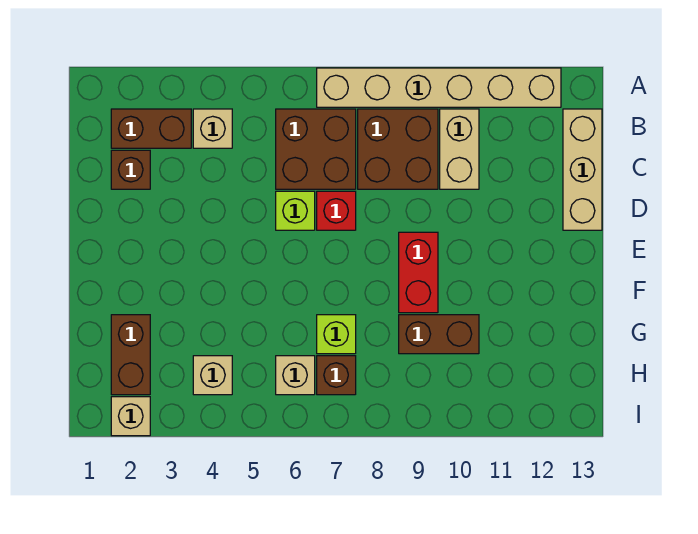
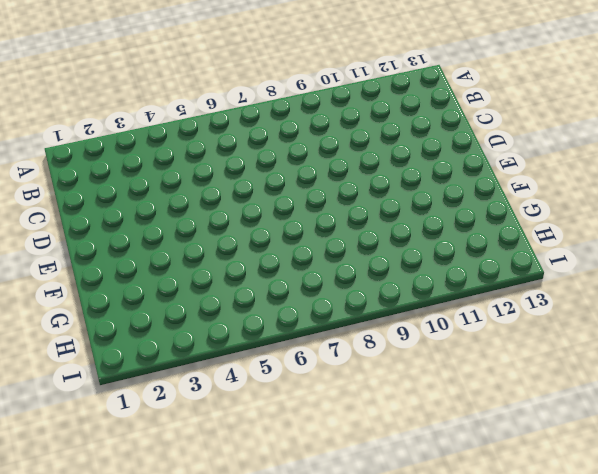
none -> tan 1x6 brick [317,68,561,107]
none -> brown 1x2 brick [111,109,191,148]
none -> tan 1x1 brick [193,109,232,148]

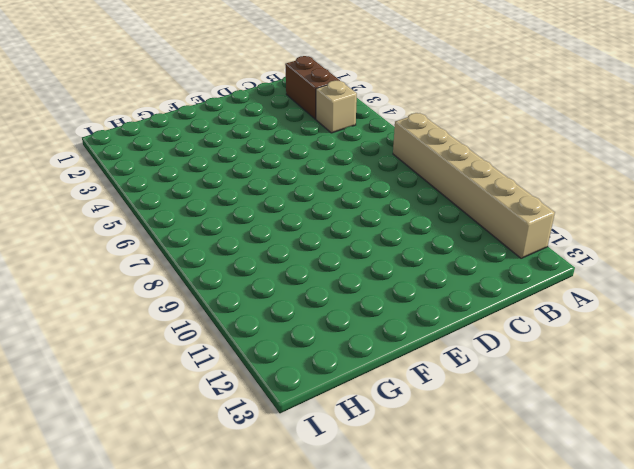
none -> brown 2x2 brick [276,109,356,189]
none -> brown 2x2 brick [358,109,438,189]
none -> tan 1x2 brick [440,109,479,189]

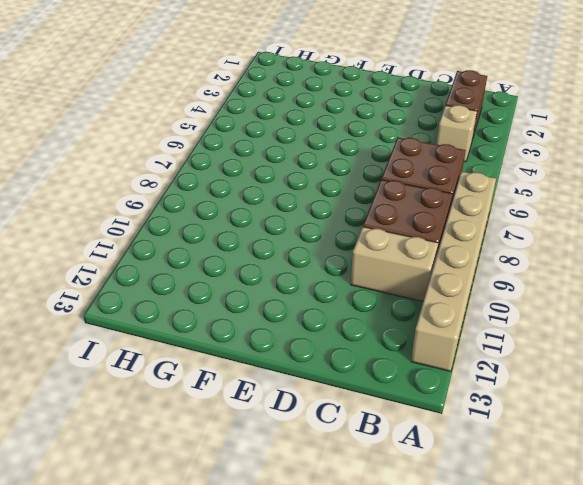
none -> tan 1x3 brick [563,109,602,230]
none -> brown 1x1 brick [111,150,150,189]
none -> lime 1x1 brick [276,191,315,230]

